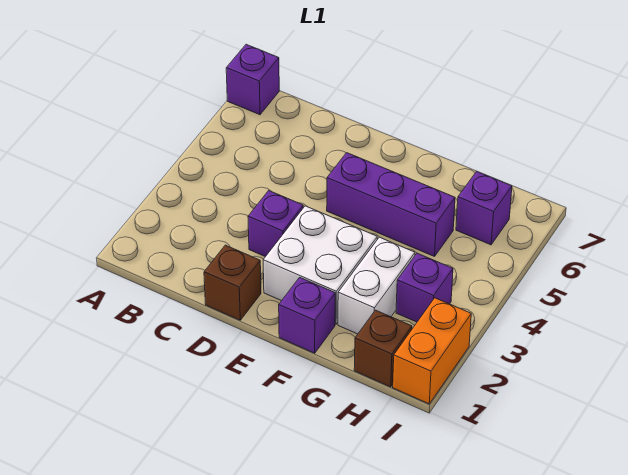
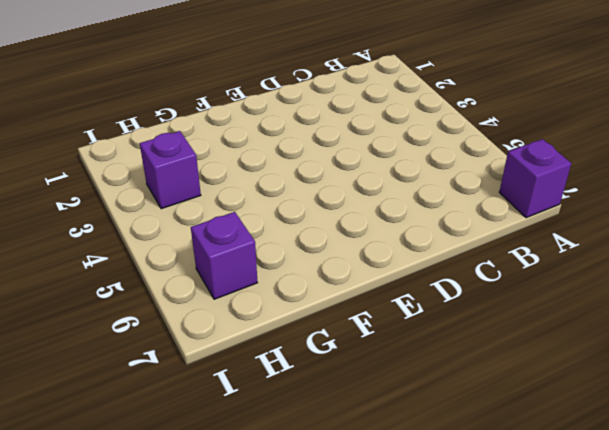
none -> brown 1x1 brick [204,245,261,320]
none -> purple 1x1 brick [248,191,303,257]

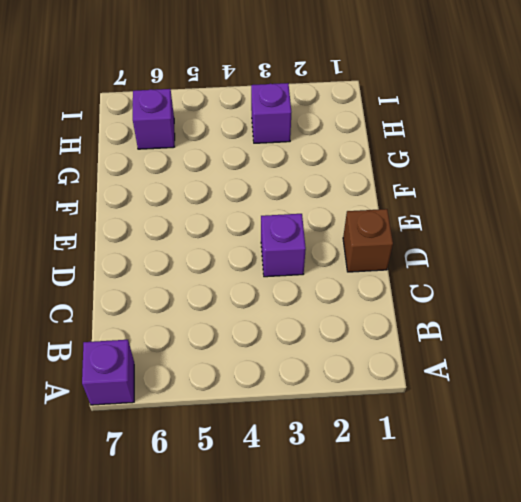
none -> white 2x2 brick [263,206,377,324]
none -> purple 1x3 brick [327,153,455,256]

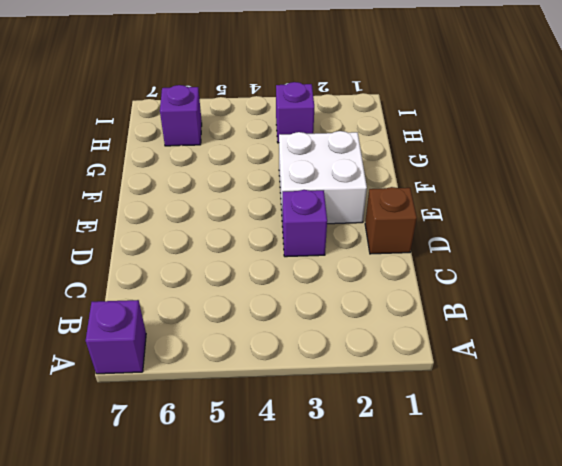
none -> purple 1x3 brick [327,153,455,256]
none -> purple 1x1 brick [279,277,335,353]

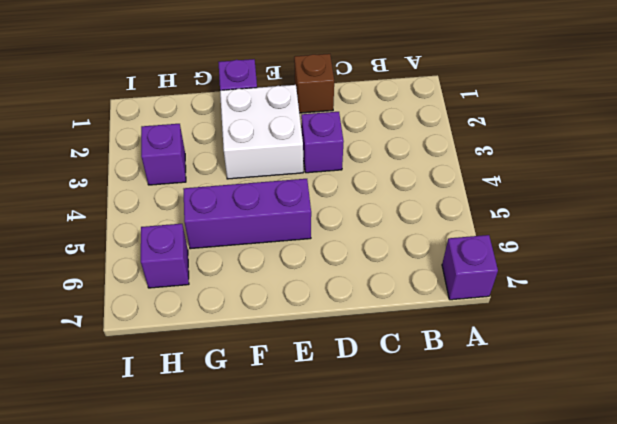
none -> white 1x2 brick [338,237,415,334]
none -> brown 1x1 brick [354,310,412,387]

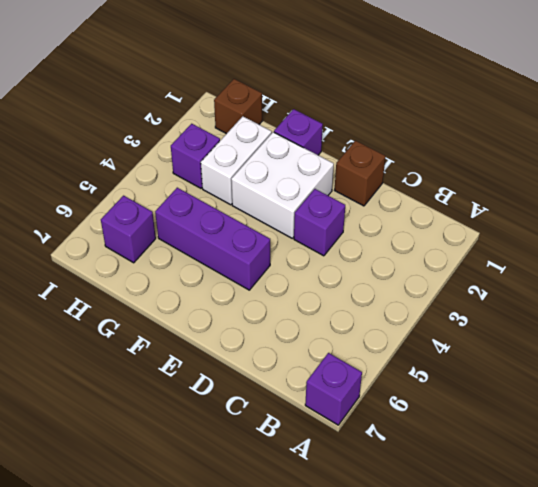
none -> orange 1x2 brick [393,298,471,404]

